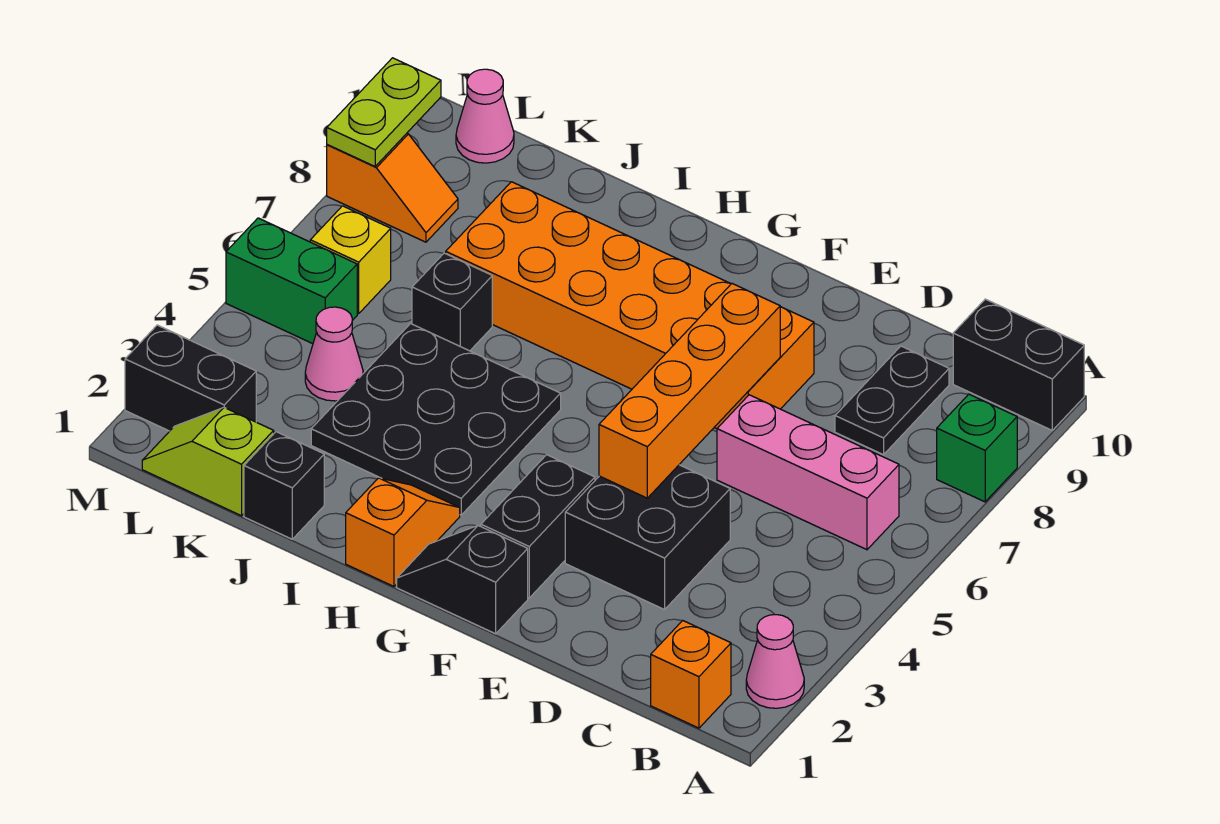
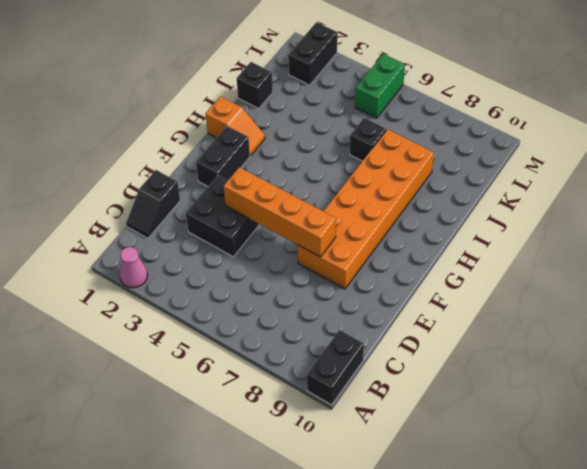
black 1x2 slope [126,170,180,238] -> black 1x2 slope turned to [397,526,528,634]
black 1x2 brick [196,126,250,186] -> black 1x2 brick turned to [481,455,595,598]
none -> green 1x1 brick [937,394,1017,502]
none -> orange 1x1 brick [651,621,731,728]
none -> pink 1x3 brick [717,395,899,550]

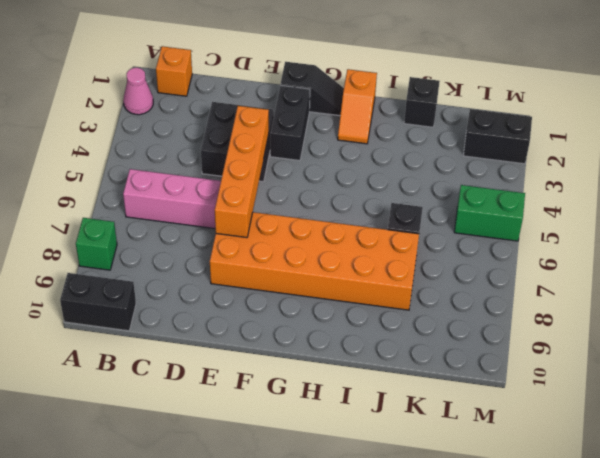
none -> black 1x2 plate [835,346,949,455]
none -> black 3x3 plate [311,324,561,515]
none -> lime 1x2 slope [142,408,274,516]

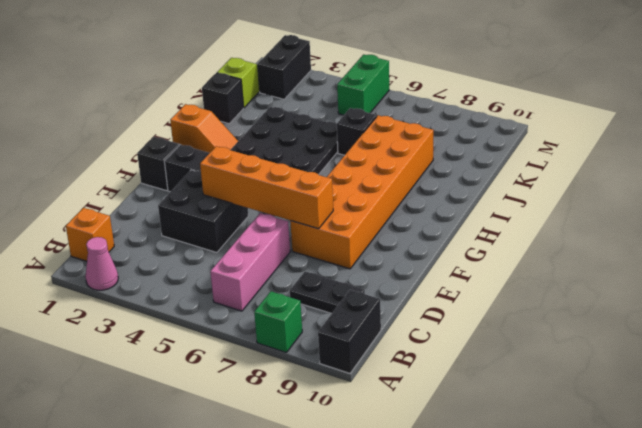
none -> pink 1x1 cone [305,307,363,401]
none -> yellow 1x1 brick [310,206,391,314]
none -> orange 1x2 slope [327,133,458,242]

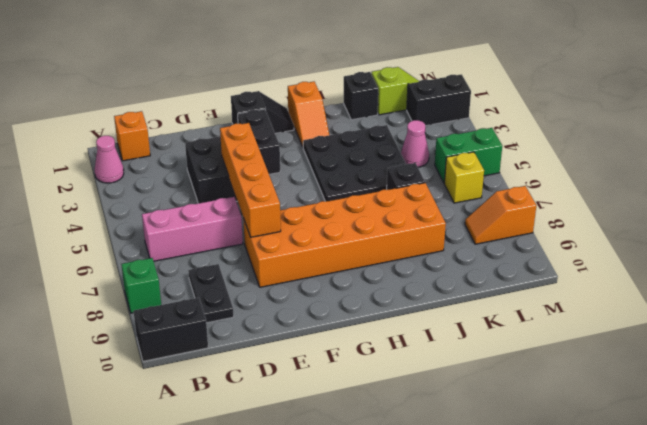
none -> pink 1x1 cone [456,69,514,163]
none -> lime 1x2 plate [327,58,441,166]

